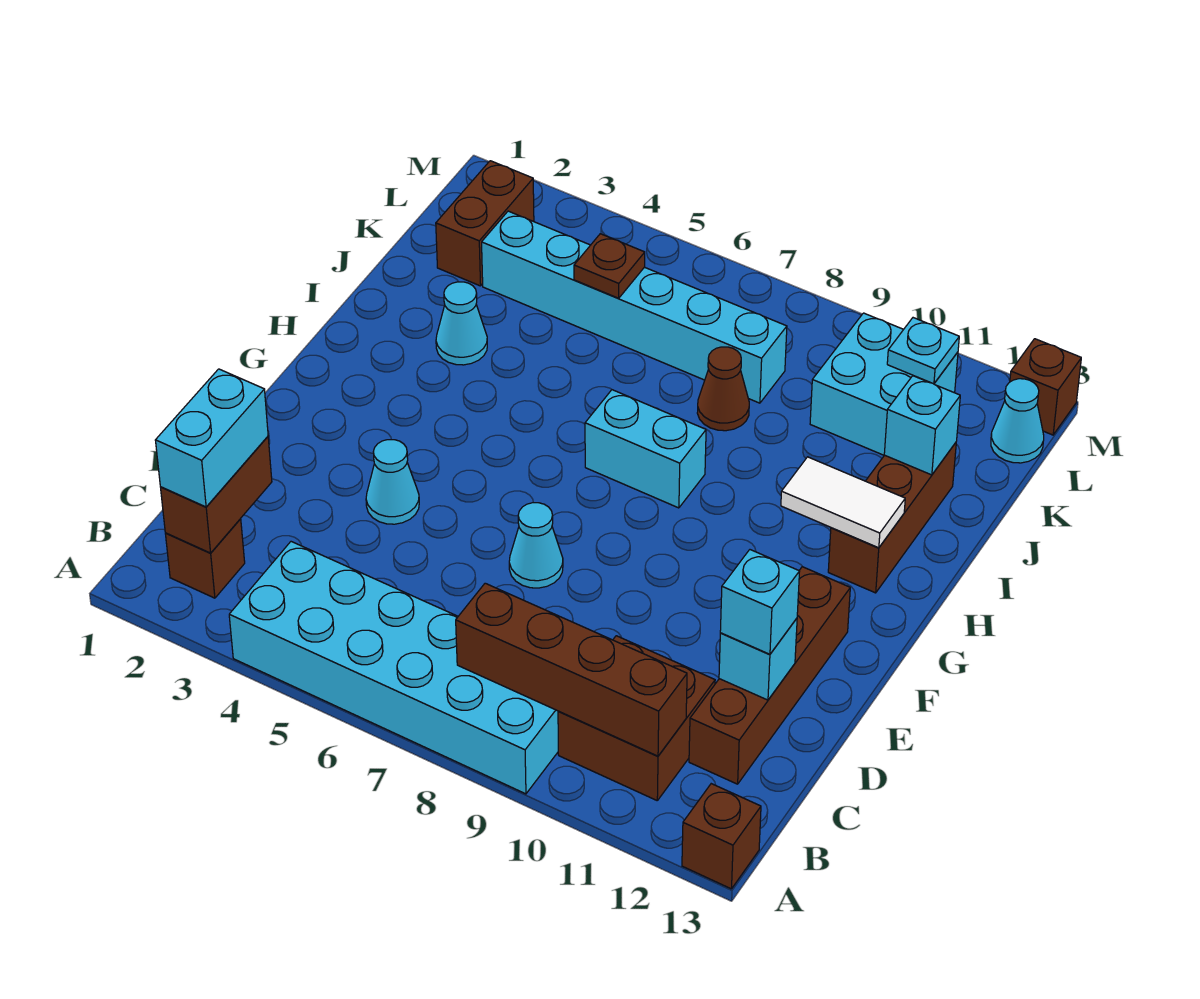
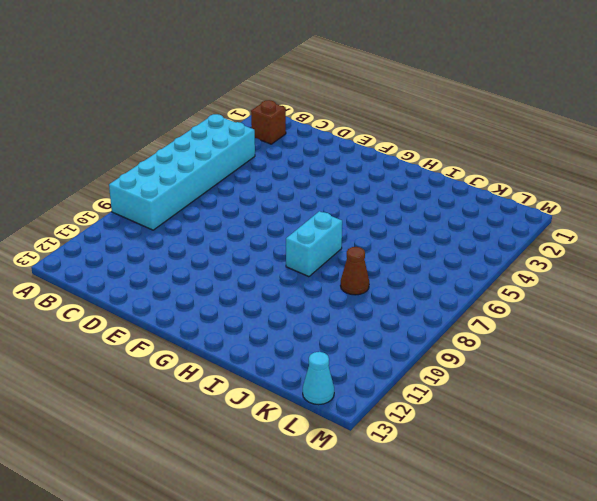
none -> brown 1x1 brick [682,784,761,889]
none -> brown 2x2 brick [558,636,715,800]
none -> brown 1x4 brick [689,567,850,784]

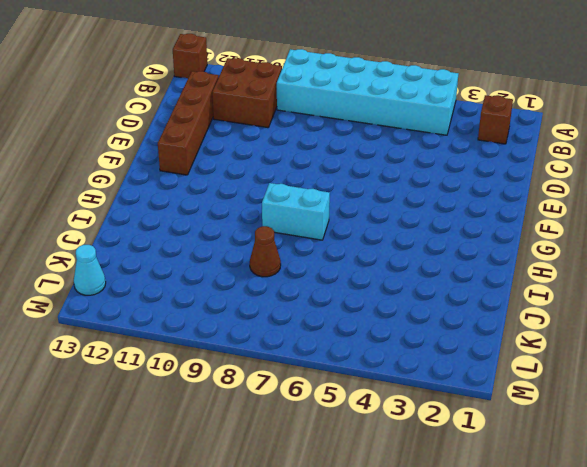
none -> cyan 1x1 cone [366,440,419,524]
none -> cyan 1x1 cone [509,503,563,588]
none -> brown 1x3 brick [828,443,956,593]

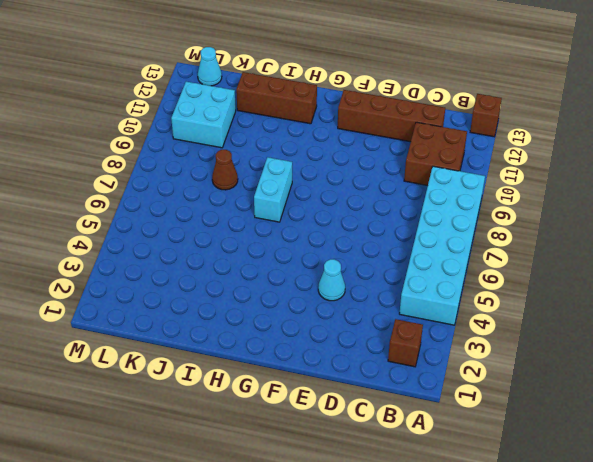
none -> cyan 1x1 cone [509,503,563,588]
none -> cyan 1x1 cone [436,282,487,365]
none -> brown 1x2 brick [436,161,534,286]

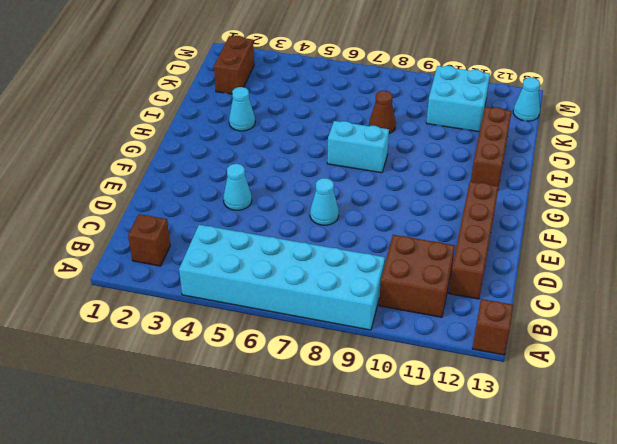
none -> cyan 1x6 brick [482,211,787,403]
none -> brown 1x1 brick [1010,339,1081,435]
none -> brown 1x2 brick [161,437,272,553]

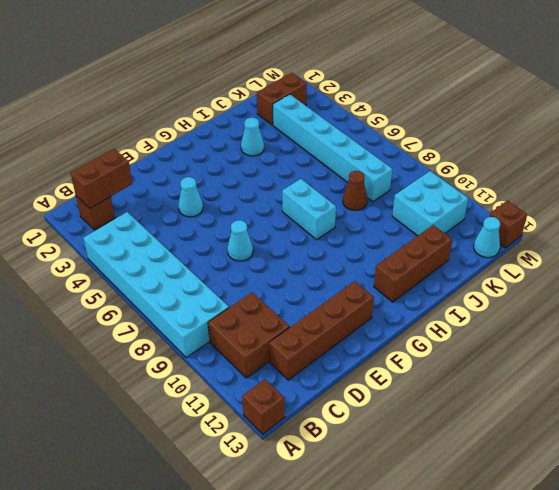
none -> brown 1x4 brick [456,583,687,756]
none -> cyan 1x1 brick [719,618,797,700]
none -> white 1x2 tile [781,457,905,548]

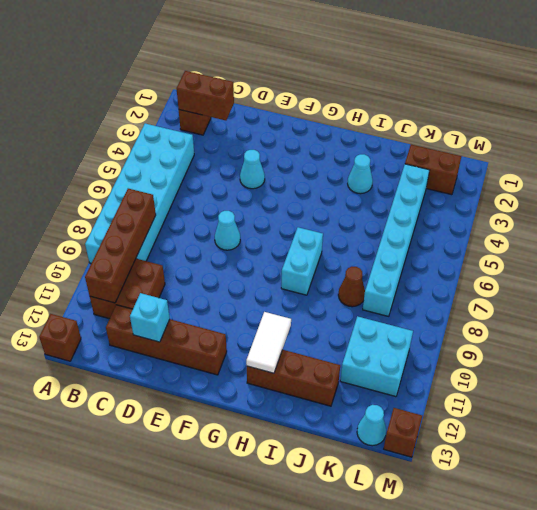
none -> cyan 1x1 brick [884,376,960,475]
none -> brown 1x1 plate [574,234,645,298]
none -> cyan 1x1 plate [887,318,959,384]

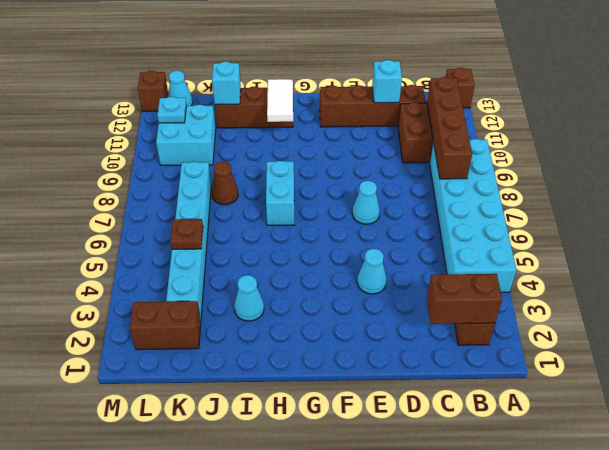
none -> cyan 1x2 brick [155,369,268,507]
none -> cyan 1x1 brick [720,550,800,654]

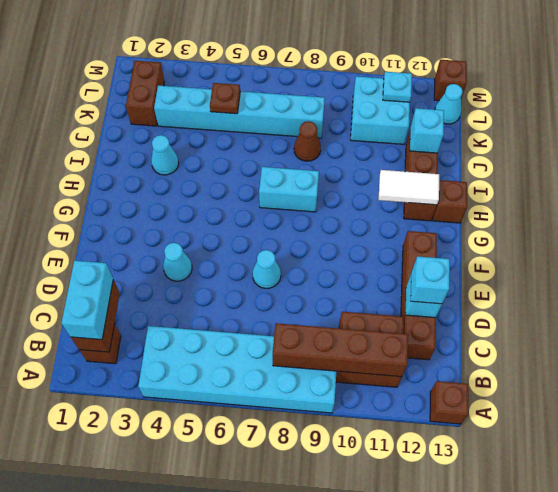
brown 1x1 brick [433,180,467,223] -> none

